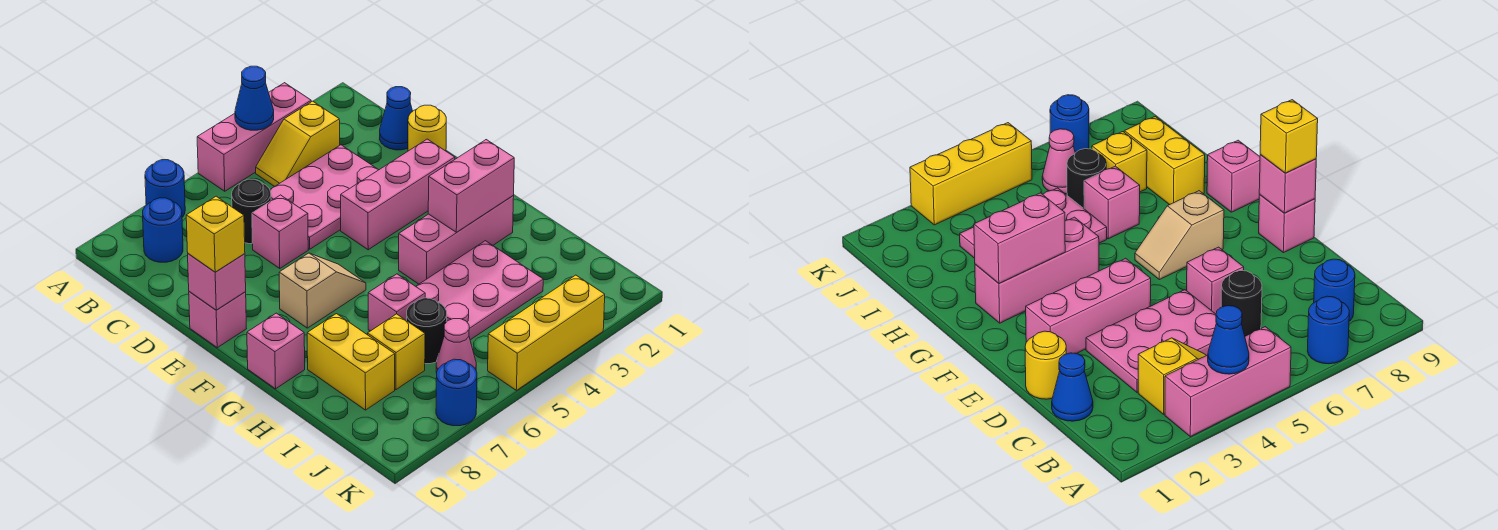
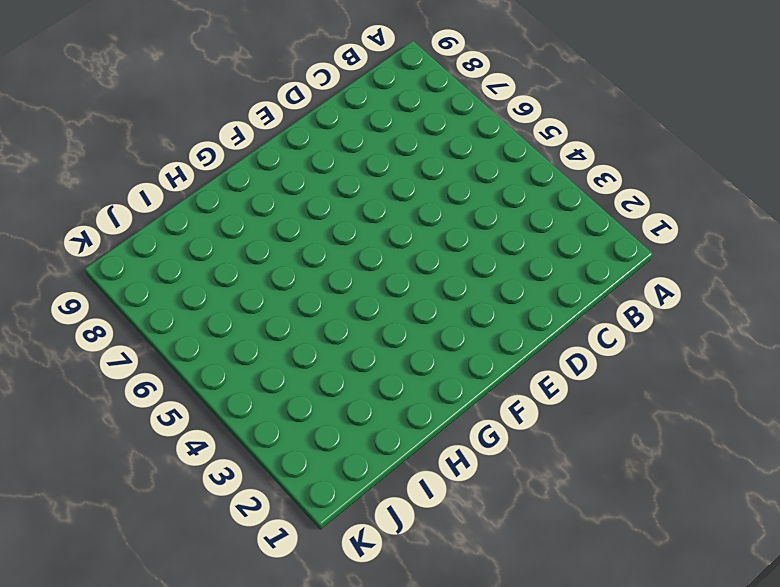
none -> pink 1x3 brick [197,83,311,191]
none -> blue 1x1 round brick [145,160,185,217]
none -> yellow 1x2 slope [256,101,340,187]

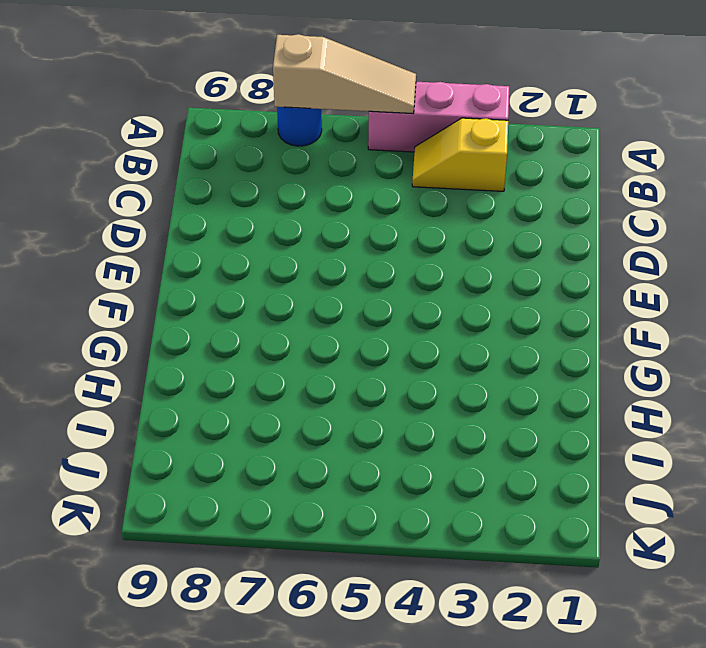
tan 1x3 slope [273,34,416,113] -> none
none -> blue 1x1 round brick [143,198,183,262]
none -> blue 1x1 cone [380,87,413,150]
none -> pink 2x3 plate [270,145,378,249]

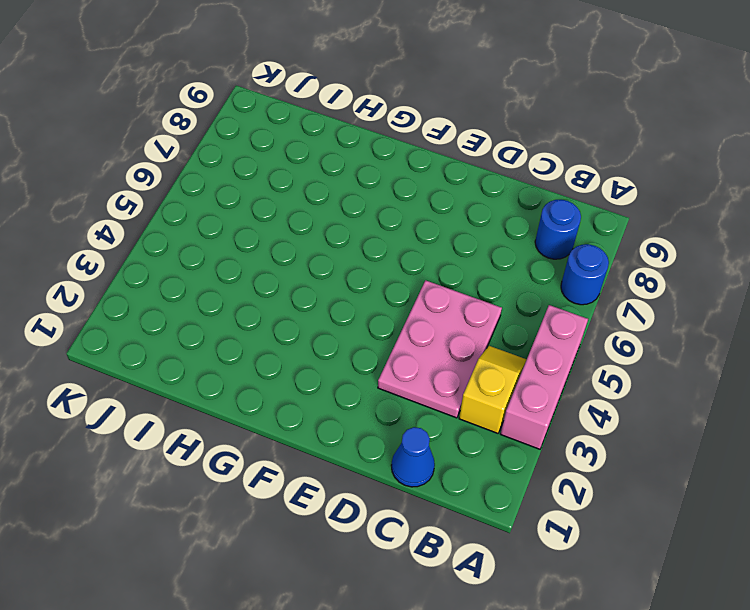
none -> black 1x1 round brick [232,179,271,244]
none -> yellow 1x1 round brick [408,105,446,151]
none -> pink 1x1 brick [252,195,308,268]

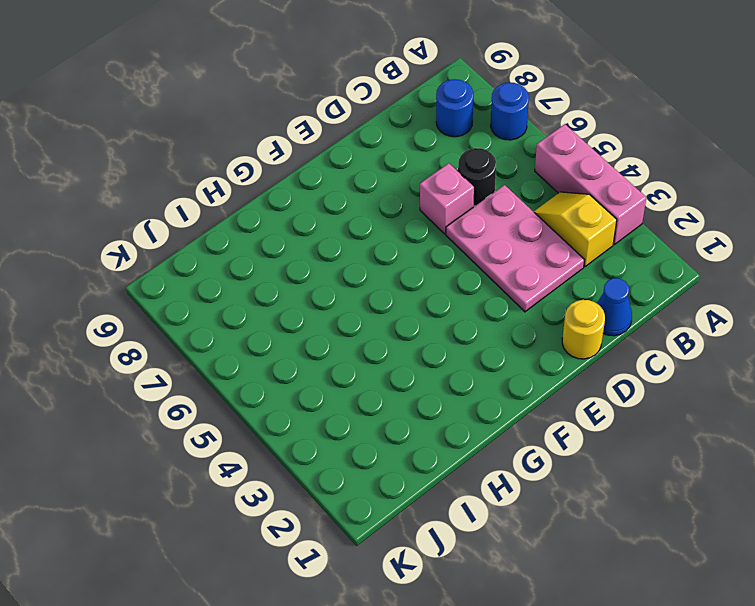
none -> pink 1x3 brick [341,139,455,250]
none -> pink 1x1 brick [189,292,247,348]
none -> tan 1x2 slope [279,253,366,328]

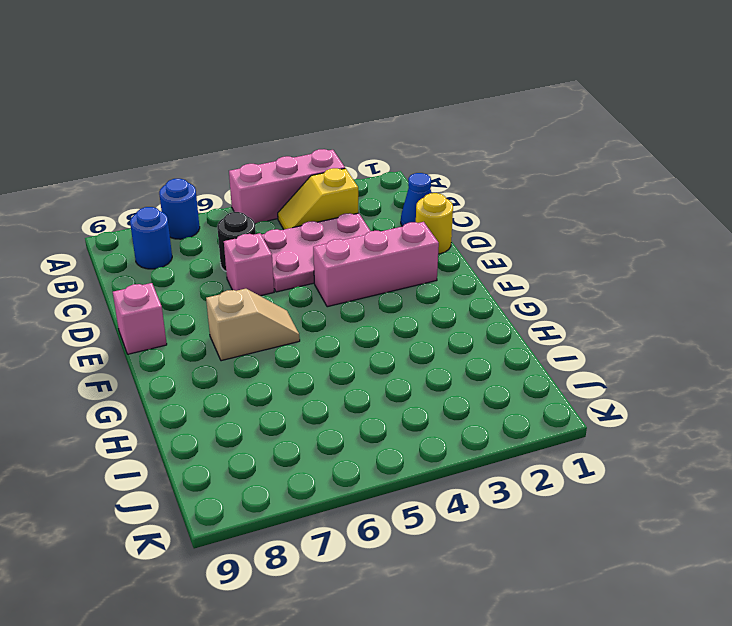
none -> pink 1x3 brick [399,196,514,284]
none -> pink 1x1 brick [247,313,305,389]
none -> pink 2x3 plate [416,241,543,340]

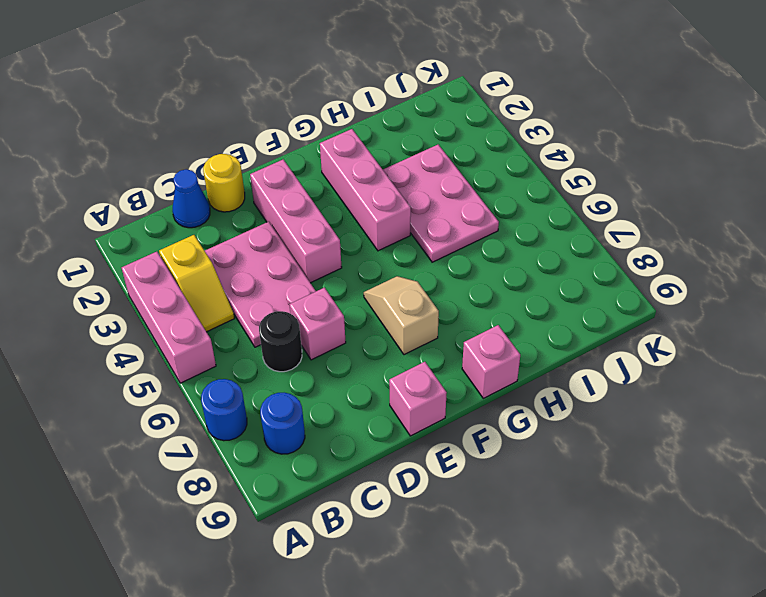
none -> pink 1x1 brick [368,274,425,331]
none -> yellow 1x2 brick [307,314,395,410]
none -> black 1x1 round brick [407,298,447,364]

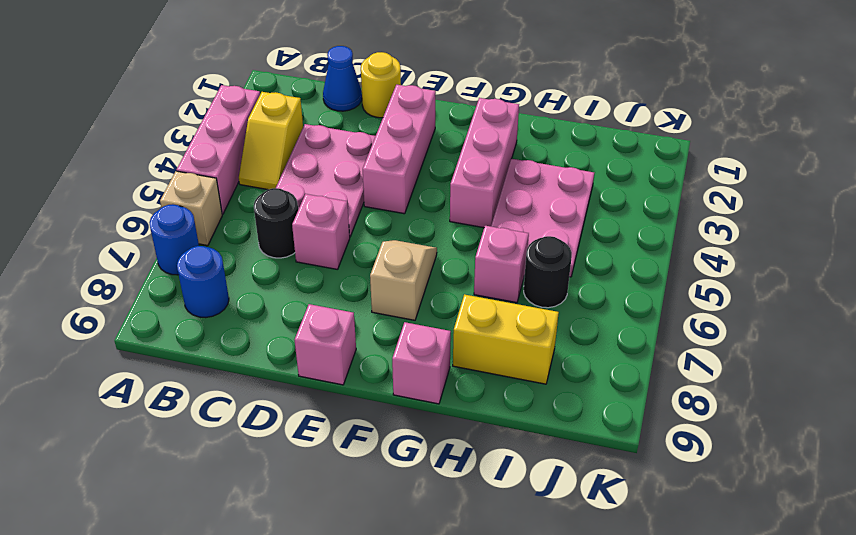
tan 1x1 brick [160,171,222,246] -> none
none -> yellow 1x1 brick [368,314,425,390]
none -> pink 1x1 cone [436,319,476,373]
none -> yellow 1x3 brick [488,275,605,390]

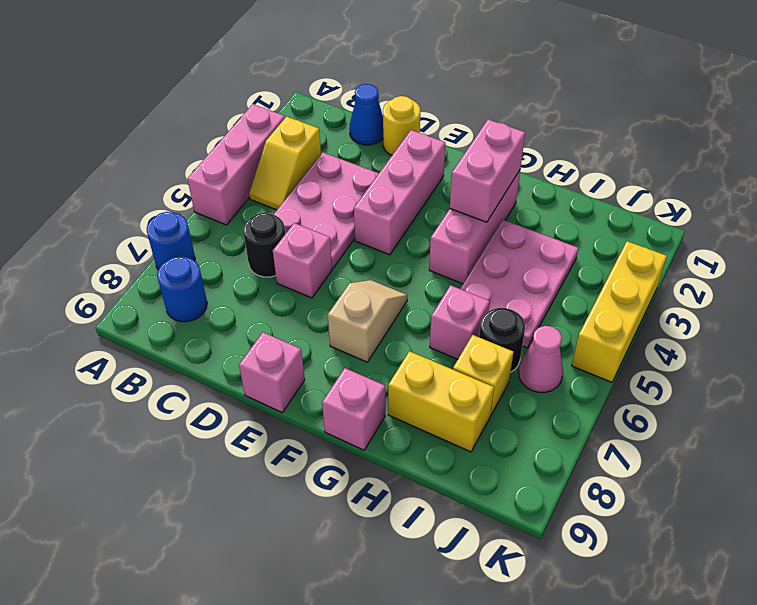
none -> blue 1x1 round brick [436,359,477,426]
none -> blue 1x1 cone [235,66,274,130]
none -> pink 1x1 brick [188,254,246,310]

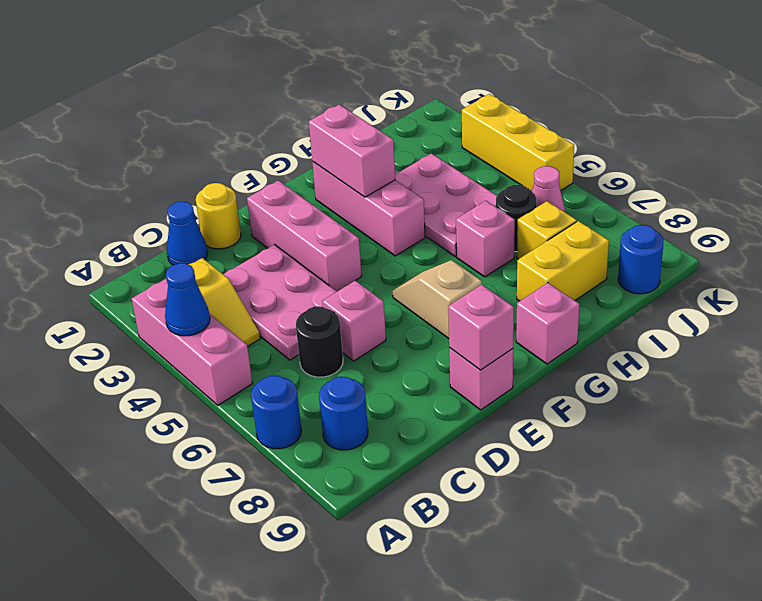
blue 1x1 round brick [618,225,663,294] -> blue 1x1 round brick moved to [436,359,477,426]
none -> yellow 1x1 brick [186,196,245,272]

